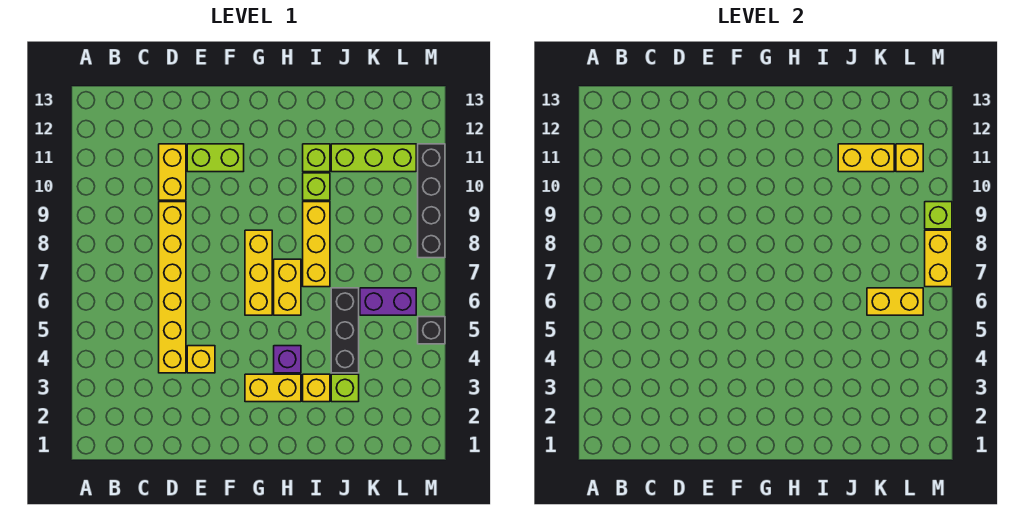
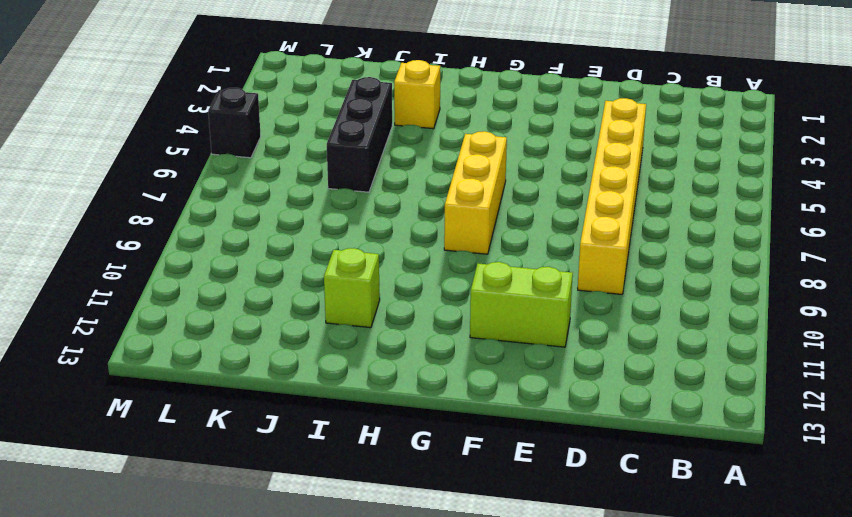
none -> yellow 1x2 brick [159,144,186,200]
none -> yellow 1x1 brick [187,346,215,373]
none -> yellow 1x2 brick [245,374,301,402]

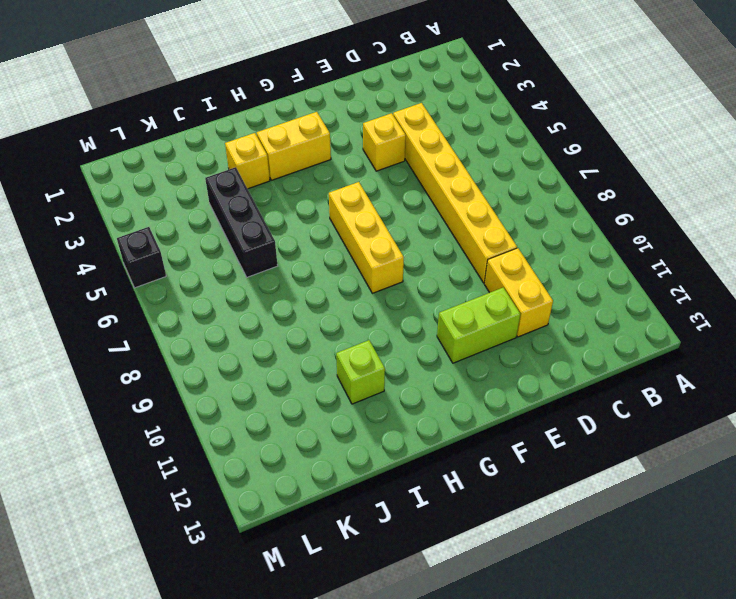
none -> purple 1x1 brick [274,346,301,373]
none -> yellow 1x2 brick [274,259,301,315]
none -> yellow 1x3 brick [303,202,330,287]

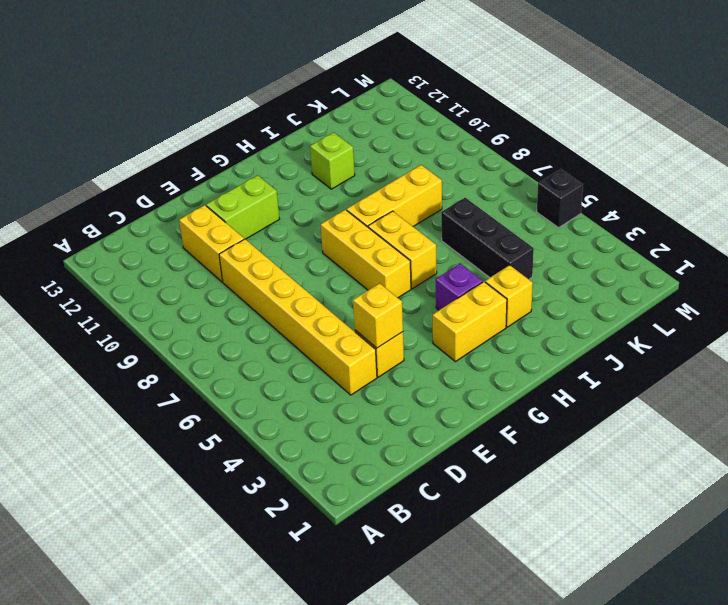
yellow 1x1 brick [353,283,403,348] -> yellow 1x1 brick moved to [896,144,923,172]
yellow 1x3 brick [347,165,442,227] -> yellow 1x3 brick turned to [303,202,330,287]
none -> lime 1x1 brick [303,173,330,200]
none -> lime 1x1 brick [331,374,359,402]
none -> lime 1x3 brick [331,144,416,172]

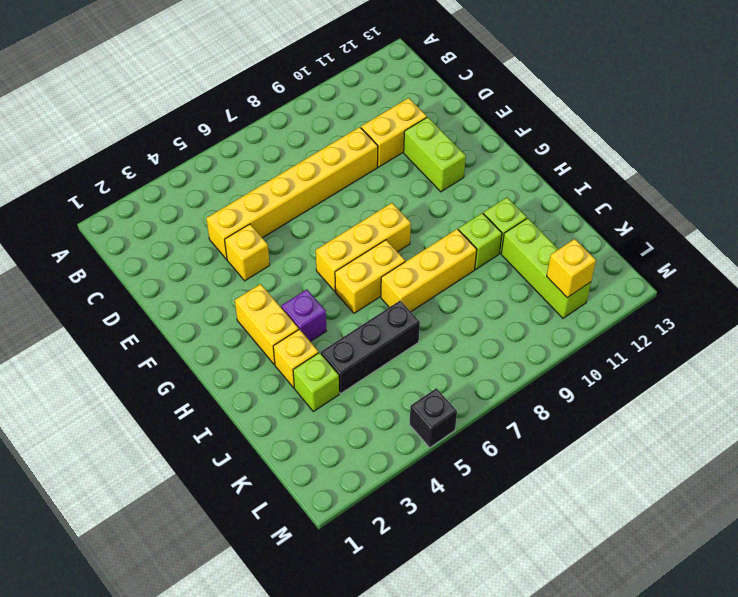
none -> purple 1x2 brick [360,288,416,315]
none -> black 1x4 brick [418,144,445,258]
none -> yellow 1x2 brick [838,144,894,172]

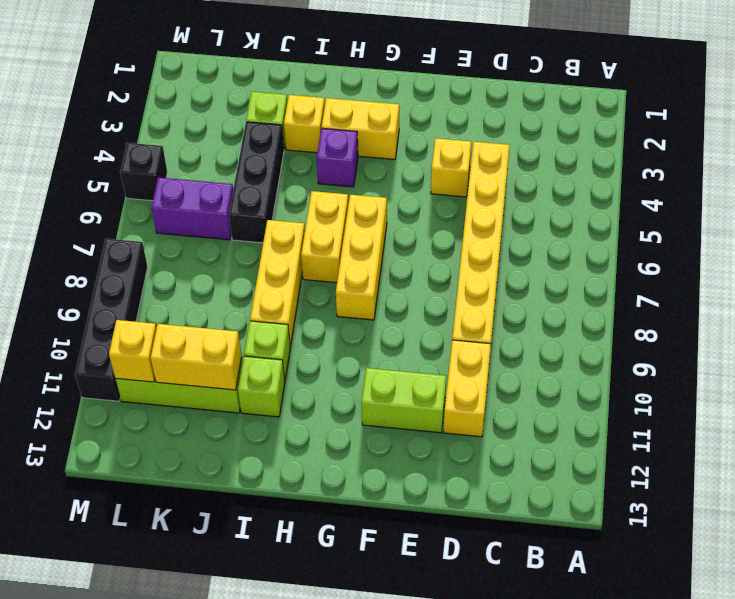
none -> yellow 1x2 brick [867,288,923,315]
none -> yellow 1x2 brick [925,230,952,287]
none -> lime 1x1 brick [925,202,952,229]

